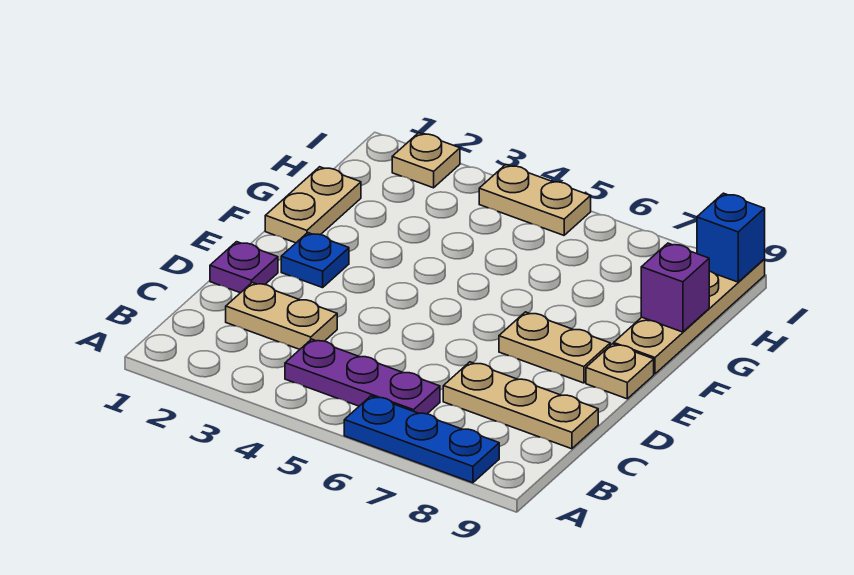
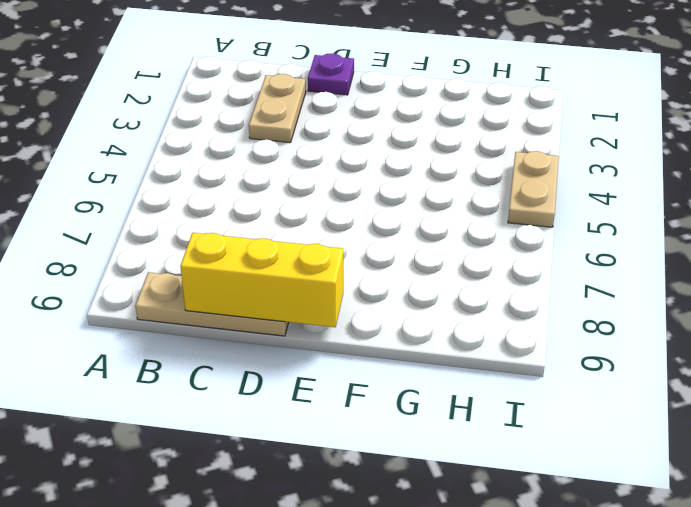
tan 1x3 plate [135,272,289,336] -> tan 1x3 plate turned to [443,362,598,449]
yellow 1x3 brick [180,233,343,327] -> none
none -> blue 1x3 plate [344,396,499,483]
none -> purple 1x3 plate [285,339,440,414]
none -> blue 1x1 plate [281,233,349,288]

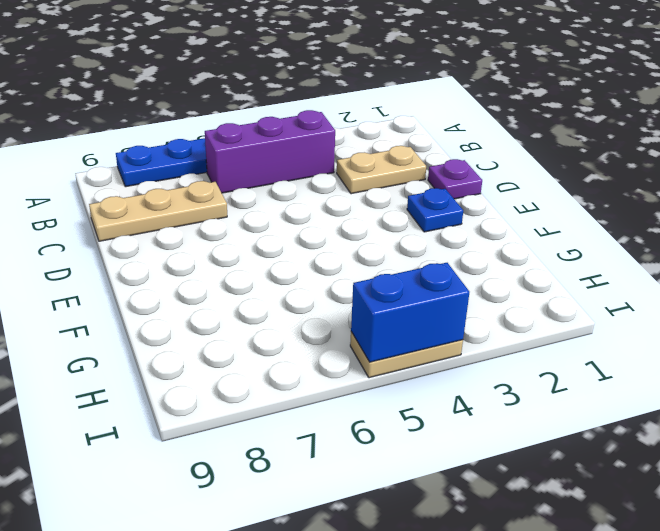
purple 1x3 brick [205,110,335,193] -> purple 1x3 plate [285,339,440,414]
blue 1x2 brick [351,263,469,362] -> none
none -> tan 1x2 plate [499,312,610,383]
none -> tan 1x1 plate [586,344,654,399]
none -> tan 1x2 plate [265,167,361,243]

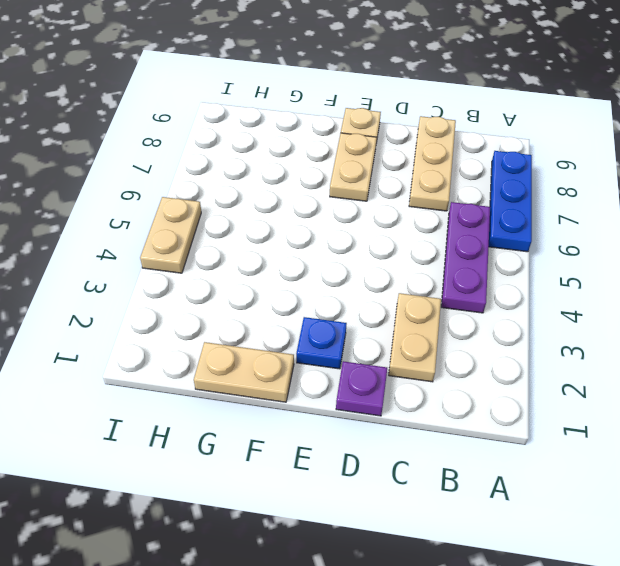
none -> tan 1x4 plate [614,259,765,374]
none -> tan 1x1 plate [392,133,460,188]
none -> purple 1x1 brick [641,243,709,332]

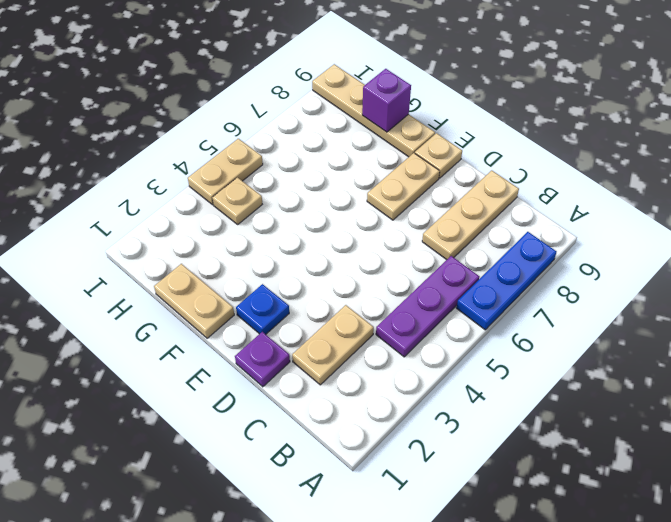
tan 1x1 plate [213,178,262,224] -> tan 1x1 plate moved to [392,133,460,188]
none -> blue 1x1 brick [697,193,765,282]

